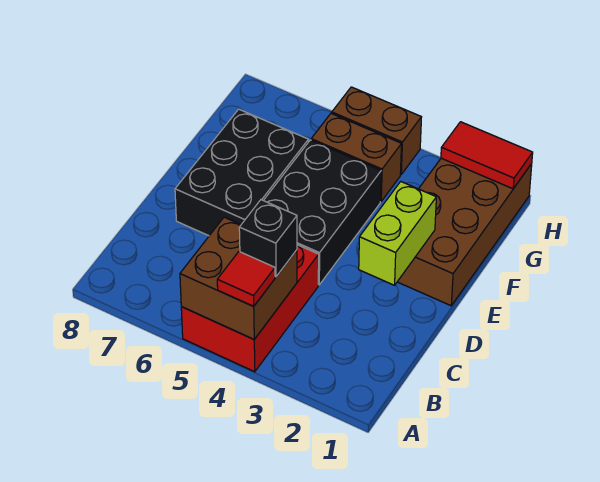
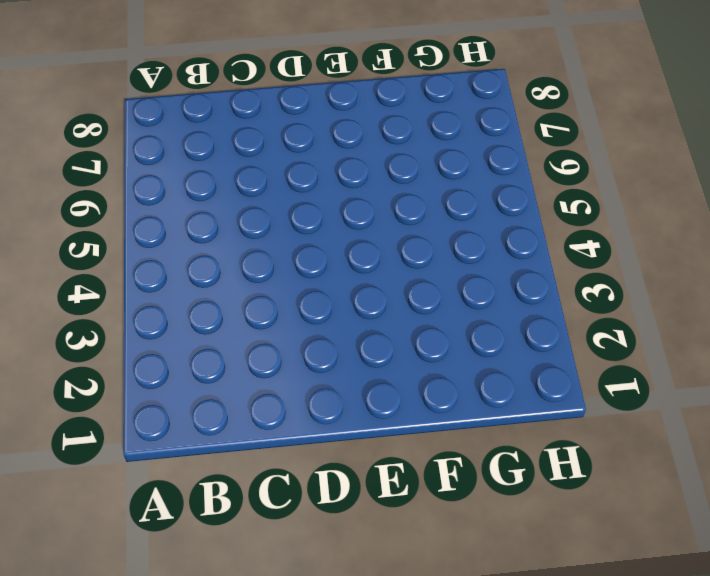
none -> red 2x3 brick [181,245,319,372]
none -> black 2x3 brick [263,140,381,285]

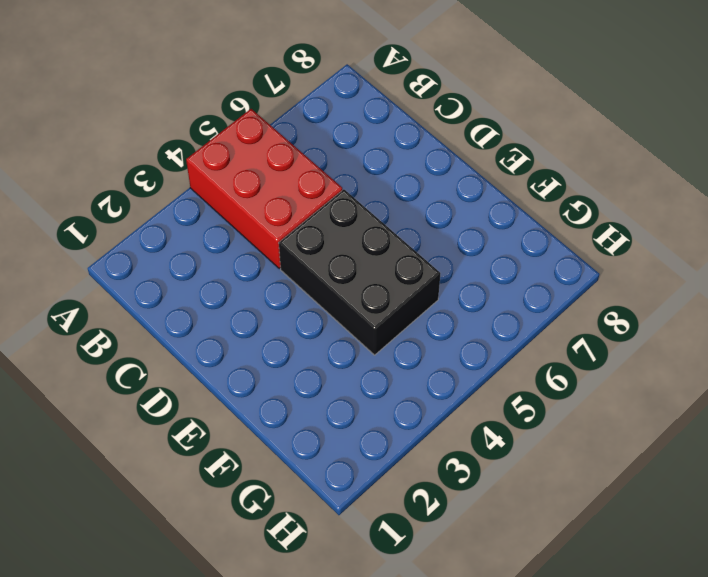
none -> black 2x3 brick [175,109,308,236]
none -> brown 2x4 brick [398,158,532,306]

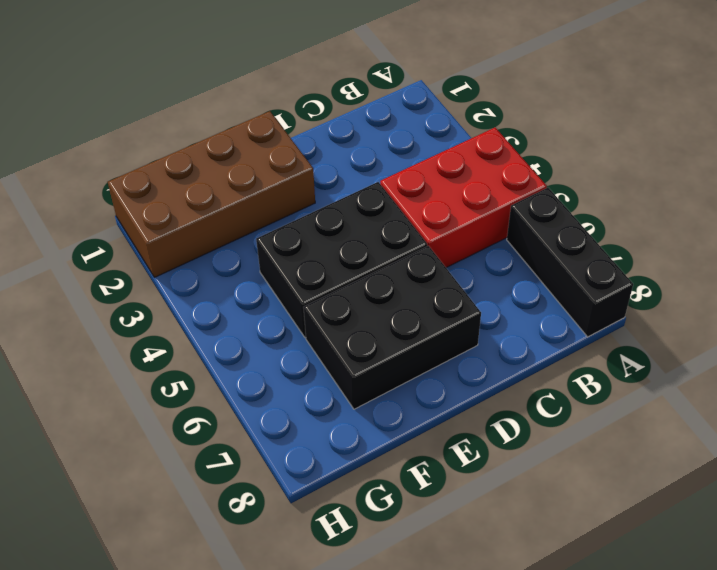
black 1x3 brick [507,188,633,337] -> none
none -> brown 1x2 brick [311,113,401,201]
none -> brown 1x2 brick [332,87,422,174]

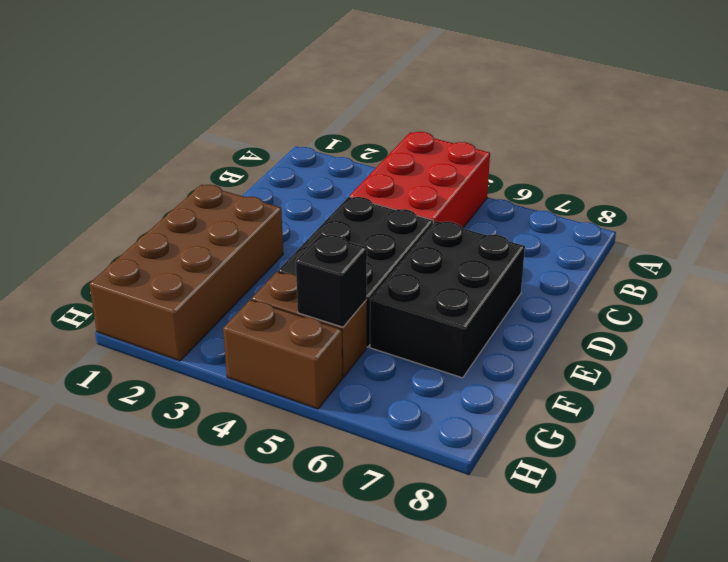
black 1x1 brick [296,234,367,327] -> black 1x1 brick moved to [239,200,297,277]
none -> brown 2x2 brick [180,217,297,339]
none -> lime 1x2 brick [359,181,436,285]

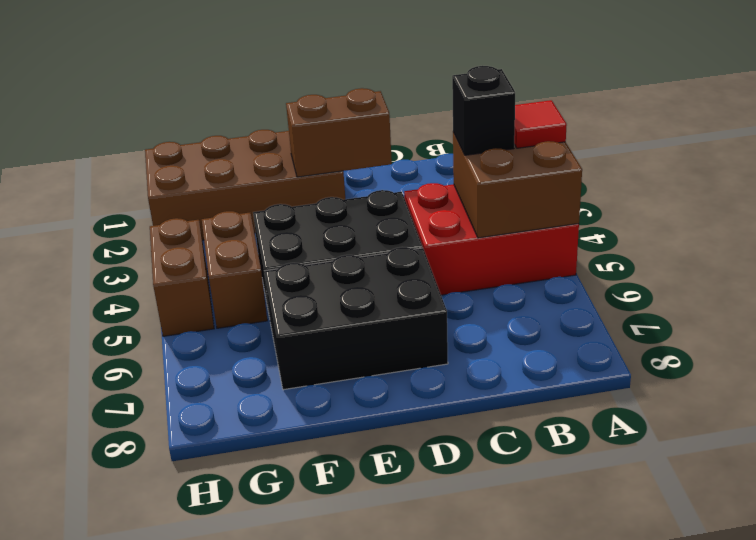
brown 1x2 brick [286,88,392,177] -> lime 1x2 brick [359,181,436,285]
none -> red 1x2 tile [441,122,533,189]

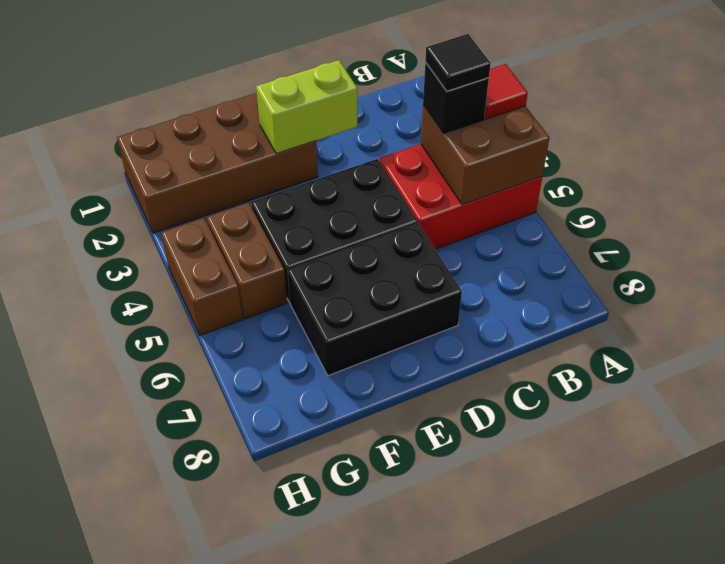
black 1x1 tile [425,34,491,91] -> none
none -> red 1x2 tile [441,122,533,189]

